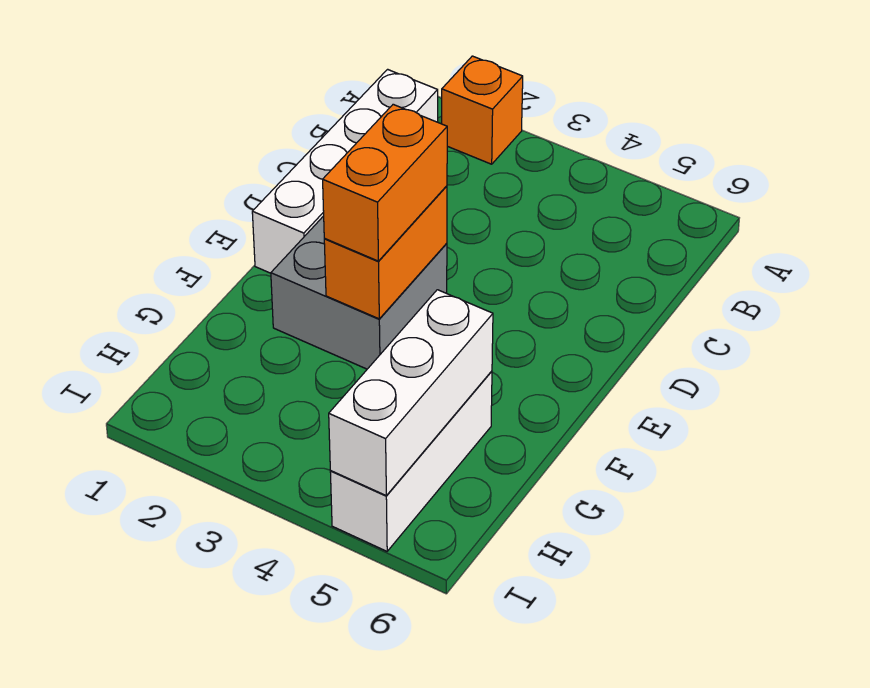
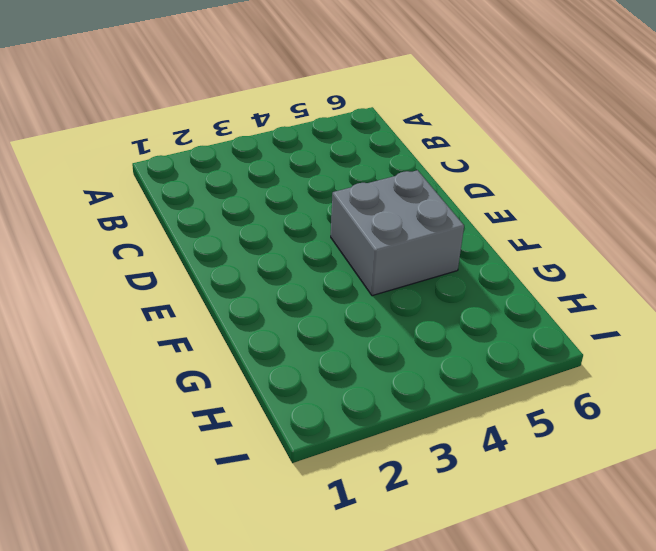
grey 2x2 brick [331,170,464,296] -> grey 2x2 brick moved to [271,216,447,369]
none -> orange 1x1 brick [442,56,523,164]
none -> white 1x4 brick [252,69,438,273]

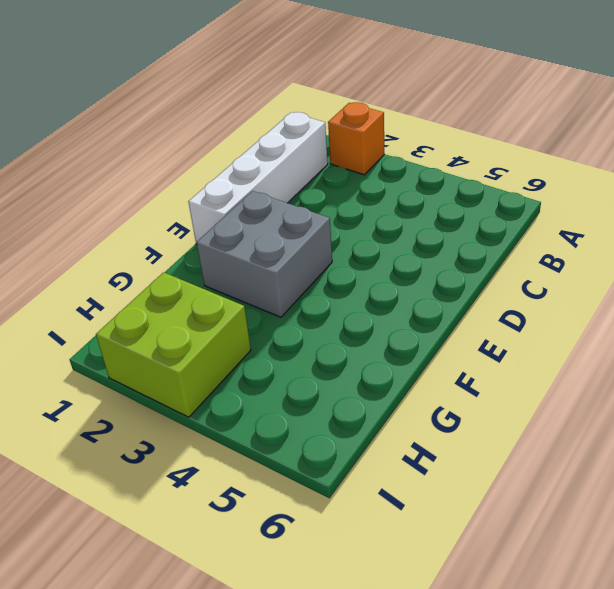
lime 2x2 brick [96,272,251,417] -> none
none -> white 1x3 brick [330,371,492,551]
none -> orange 1x2 brick [324,186,447,319]

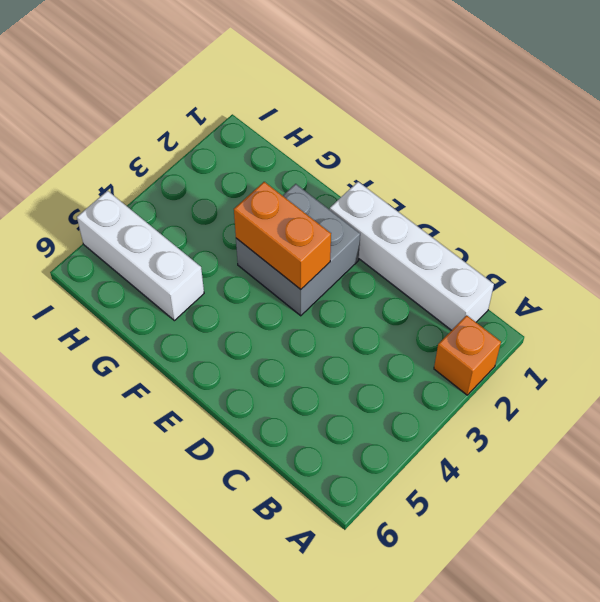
none -> white 1x3 brick [329,290,493,495]
none -> orange 1x2 brick [323,104,447,261]

